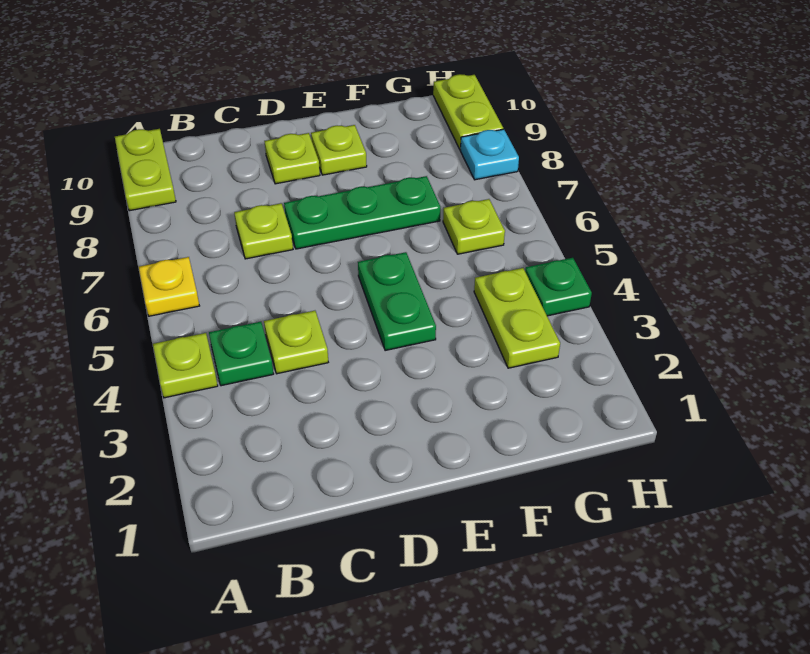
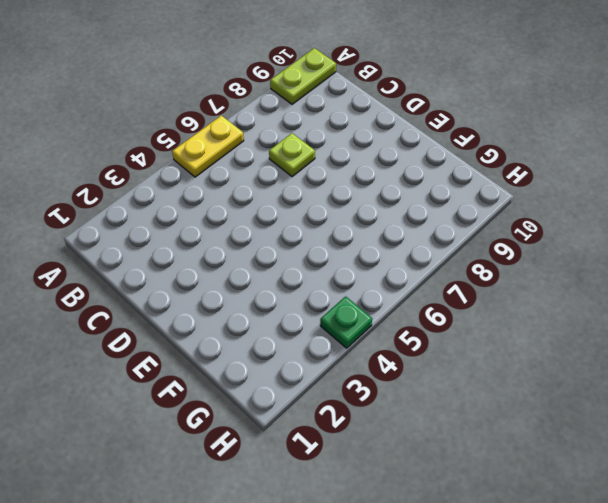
yellow 1x2 plate [172,115,244,177] -> yellow 1x1 plate [139,257,199,316]
none -> lime 1x1 plate [153,333,218,398]
none -> green 1x1 plate [209,322,274,386]
none -> lime 1x1 plate [264,311,328,374]

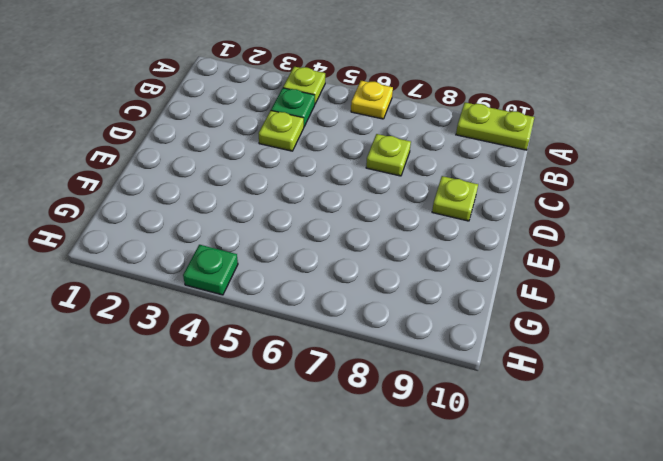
none -> green 1x3 plate [284,176,440,249]
none -> green 1x2 plate [358,252,436,351]
none -> lime 1x1 plate [311,125,367,175]

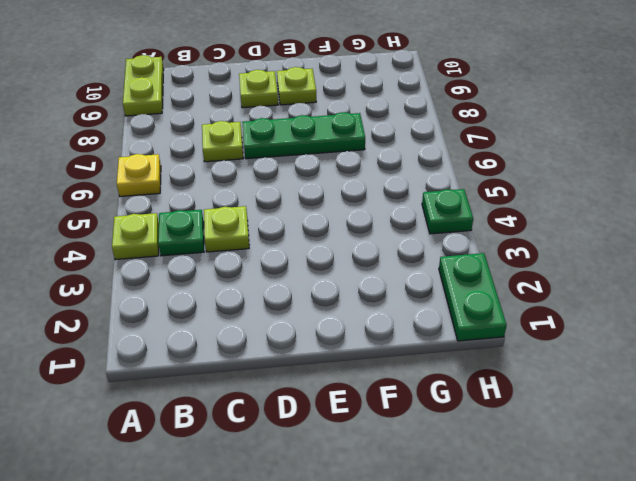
green 1x2 plate [439,253,507,341] -> green 1x2 plate moved to [358,252,436,351]
none -> lime 1x2 plate [474,268,560,368]
none -> lime 1x1 plate [443,199,505,254]
none -> cyan 1x1 plate [461,129,519,180]

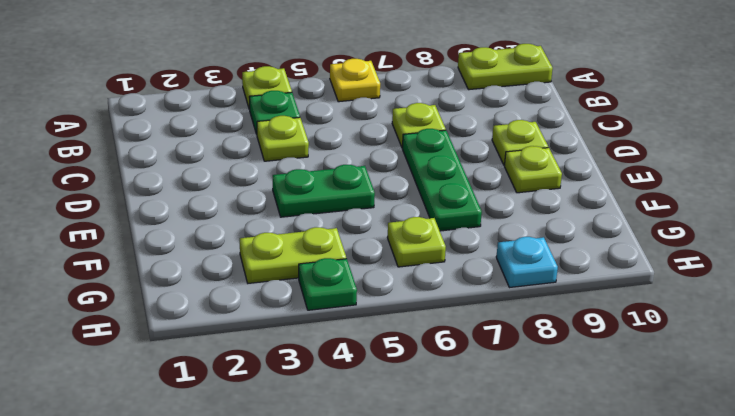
none -> lime 1x2 plate [433,74,503,150]

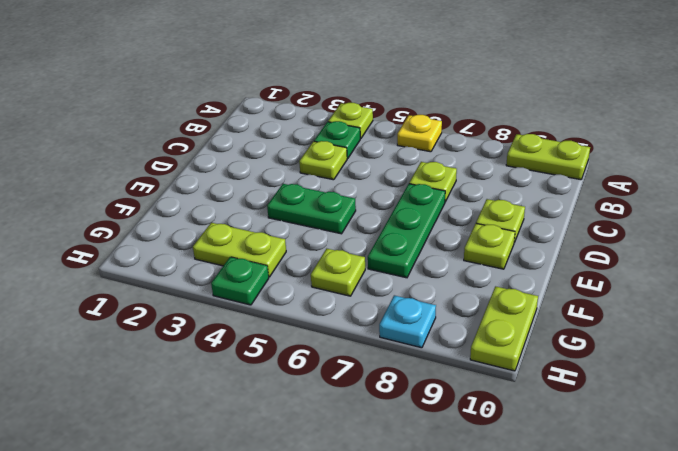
lime 1x2 plate [470,286,538,371] -> lime 1x2 plate turned to [433,74,503,150]

